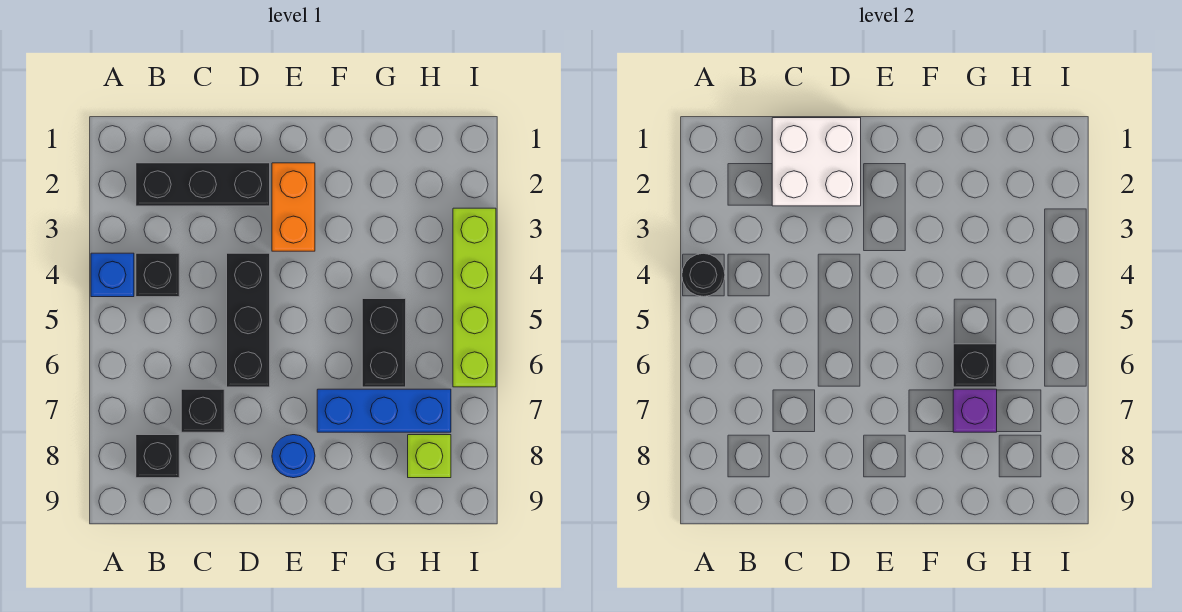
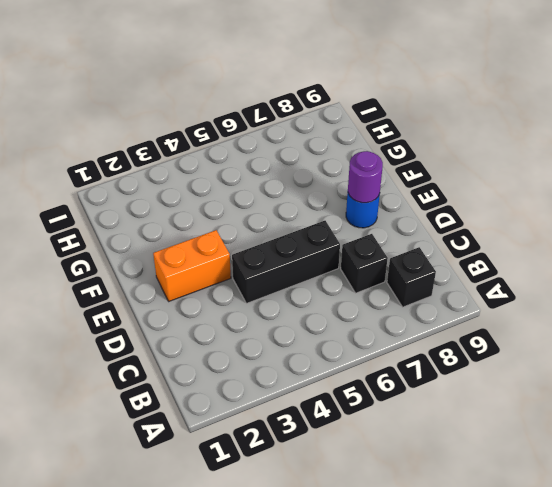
purple 1x1 round brick [348,151,383,203] -> none
none -> blue 1x1 brick [91,253,134,297]
none -> black 1x3 brick [136,163,270,206]
none -> black 1x1 brick [136,253,179,297]

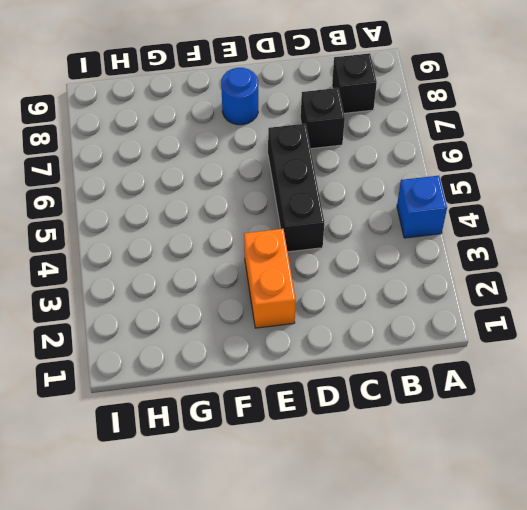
none -> black 1x3 brick [136,163,270,206]
none -> black 1x1 brick [136,253,179,297]
none -> blue 1x3 brick [317,389,451,432]

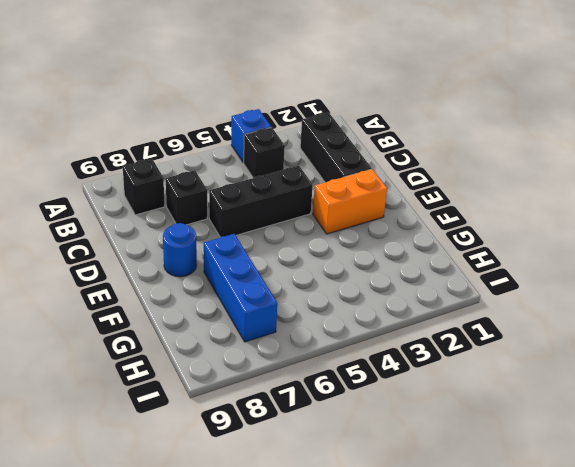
none -> black 1x2 brick [362,299,406,387]
none -> lime 1x1 brick [408,435,451,478]
none -> lime 1x4 brick [453,208,496,387]

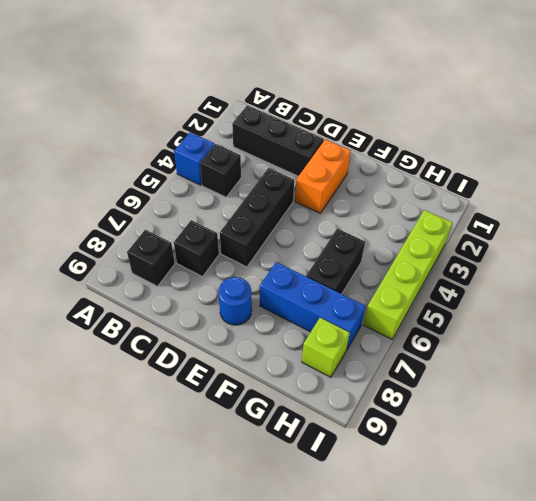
none -> black 1x1 round brick [682,253,725,297]
none -> white 2x2 brick [772,118,861,206]
none -> black 1x1 brick [953,344,997,387]

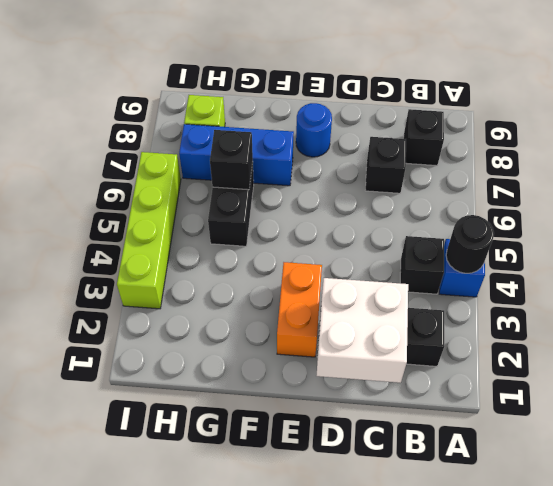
none -> black 1x3 brick [227,253,270,387]
none -> purple 1x1 brick [953,389,997,432]

